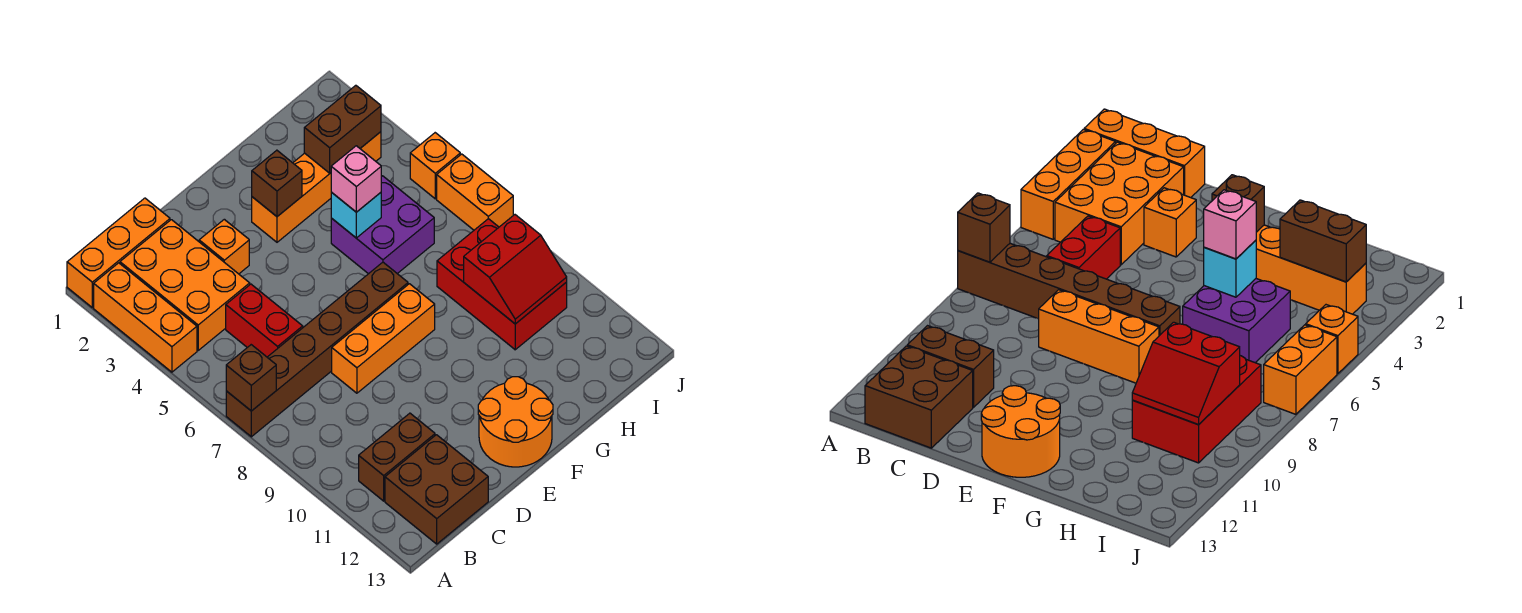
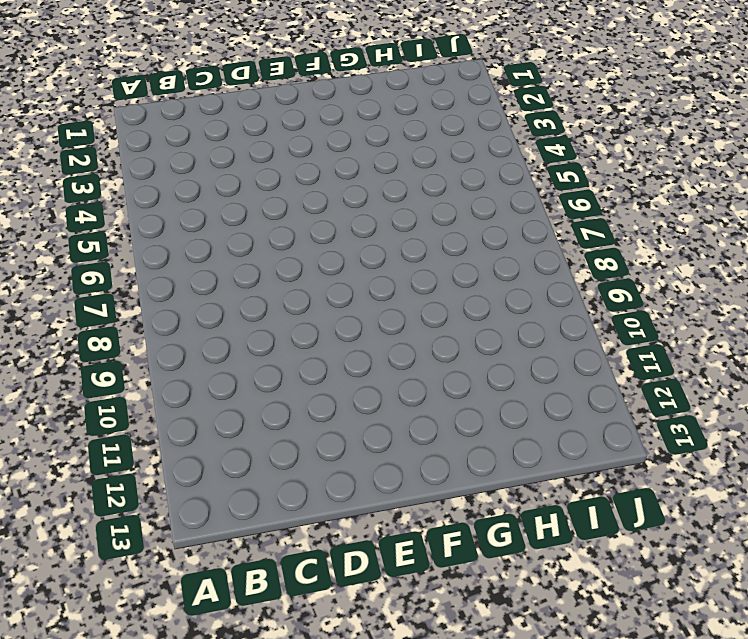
none -> orange 1x3 brick [67,198,170,308]
none -> orange 1x3 brick [94,263,197,372]
none -> brown 1x6 brick [226,262,408,437]

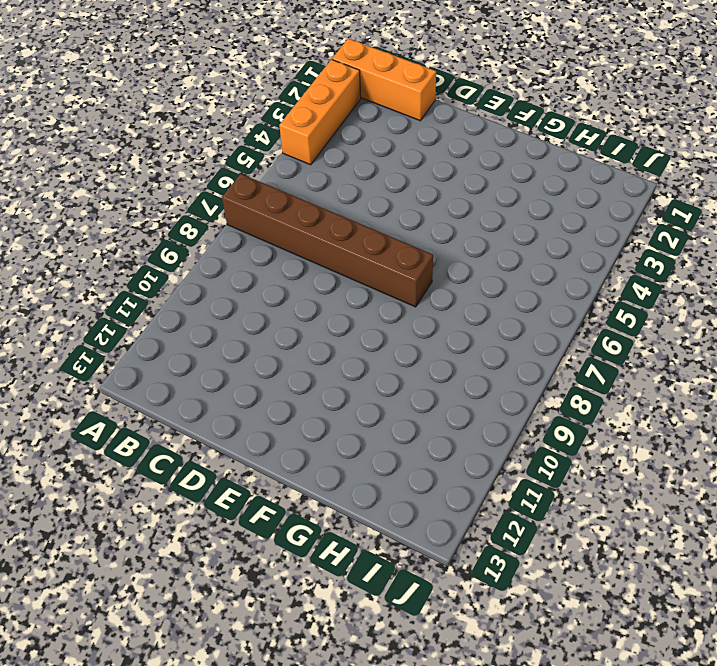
none -> orange 2x3 brick [120,220,250,350]
none -> brown 1x2 brick [359,413,435,501]
none -> brown 2x2 brick [385,435,488,544]

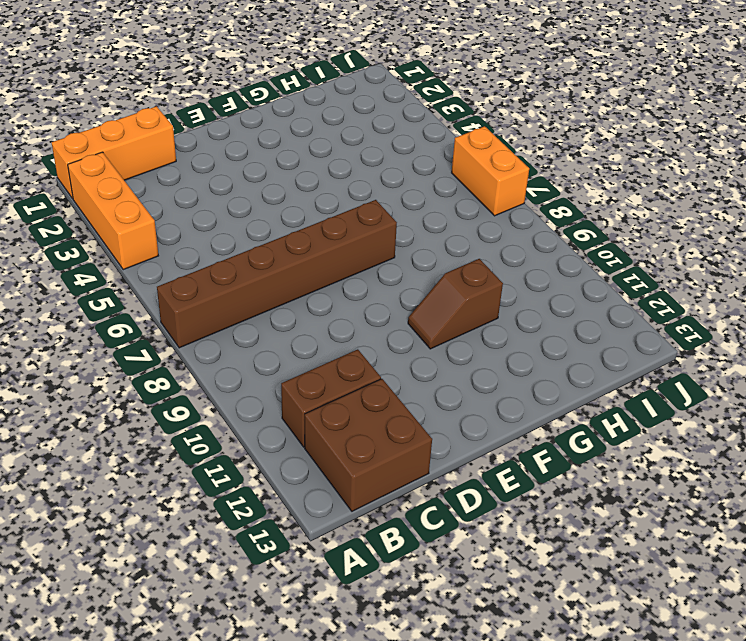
brown 1x2 slope [408,259,503,349] -> none
none -> orange 2x3 brick [120,220,250,350]
none -> red 1x2 brick [226,284,303,357]
none -> orange 1x1 brick [199,219,249,274]

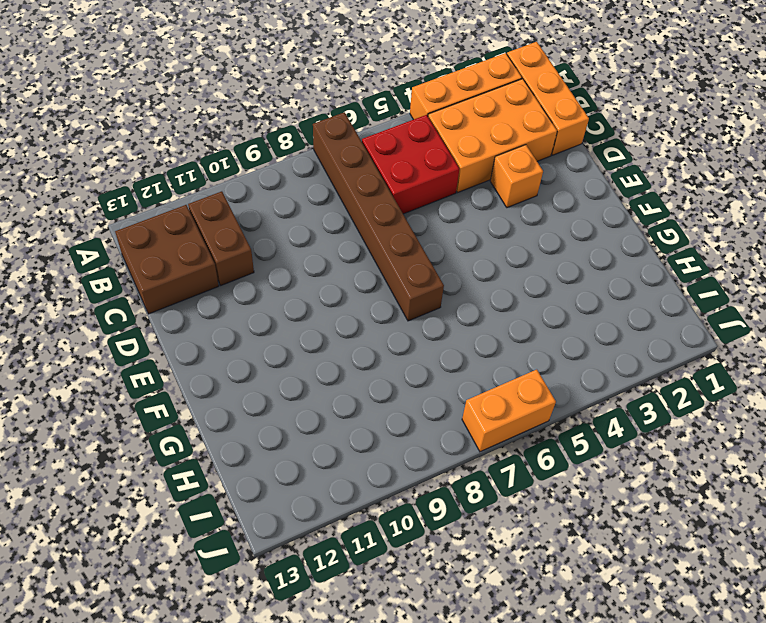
red 2x2 brick [362,115,459,214] -> red 1x2 brick [226,284,303,357]
none -> orange 1x3 brick [332,284,435,393]
none -> orange 2x2 round brick [478,377,553,467]
none -> orange 1x4 brick [252,132,381,242]

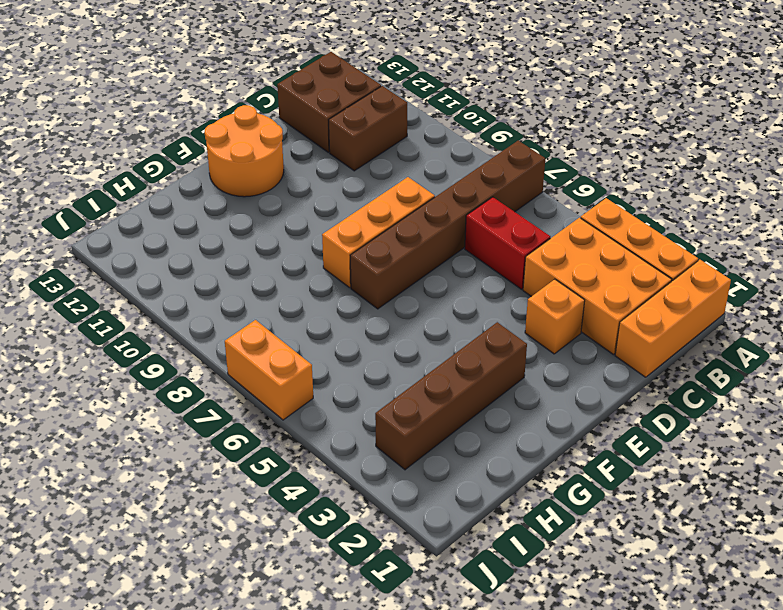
brown 1x4 brick [375,322,527,470] -> orange 1x4 brick [252,132,381,242]
none -> purple 2x2 brick [331,176,434,274]
none -> red 2x3 brick [437,219,567,350]
none -> orange 1x1 brick [410,133,460,199]

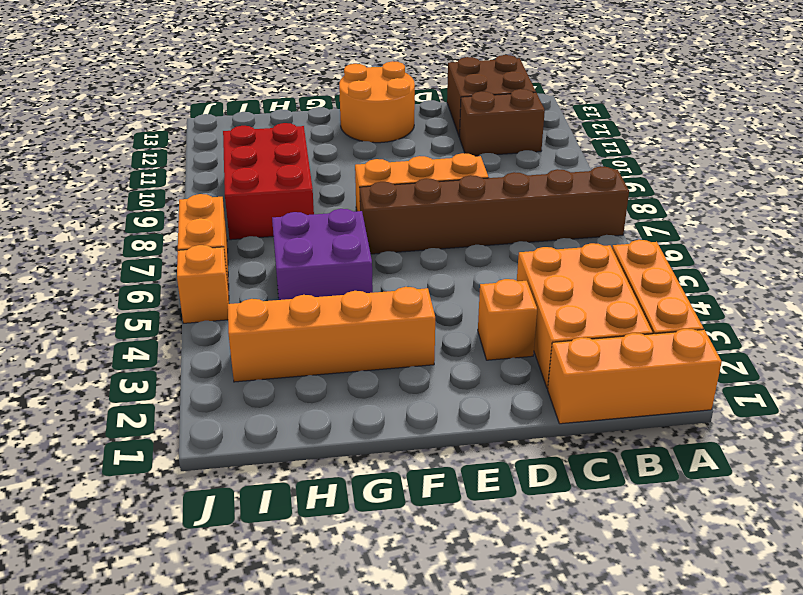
none -> red 1x2 brick [226,284,303,357]
none -> brown 1x1 brick [226,345,276,411]
none -> brown 1x1 brick [252,150,302,216]

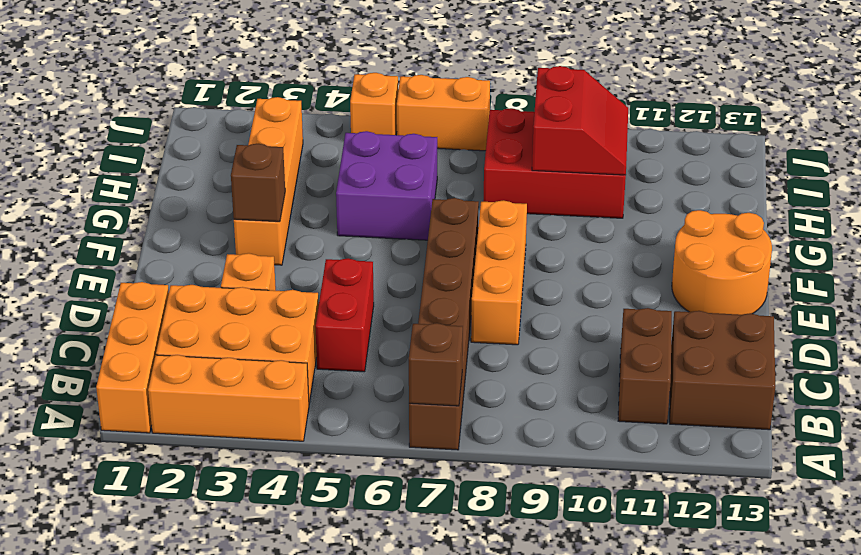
red 1x2 brick [315,258,374,372] -> red 1x2 brick turned to [226,284,303,357]
none -> cyan 1x1 brick [331,192,381,238]
none -> brown 1x2 brick [304,85,381,173]
none -> pink 1x1 brick [331,146,381,212]

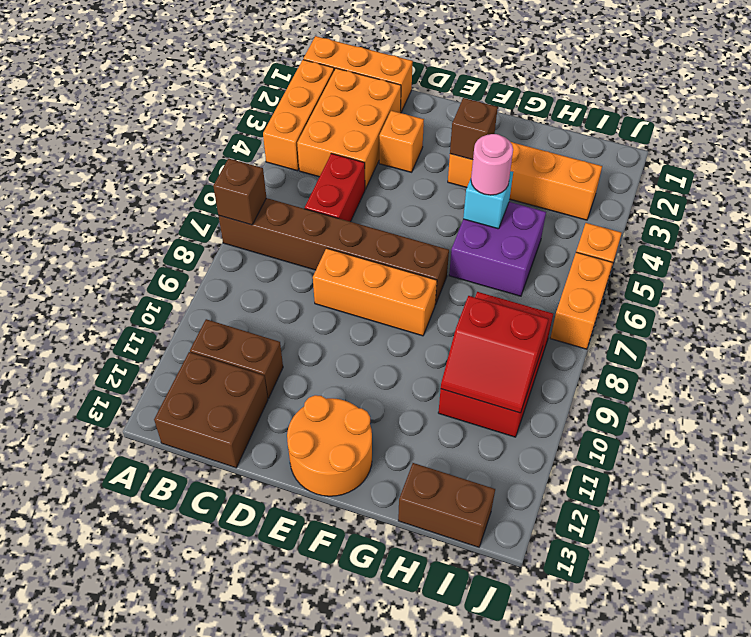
pink 1x1 round brick [471,134,513,195] -> pink 1x1 brick [331,146,381,212]
brown 1x2 brick [398,463,495,547] -> brown 1x2 brick moved to [304,85,381,173]

